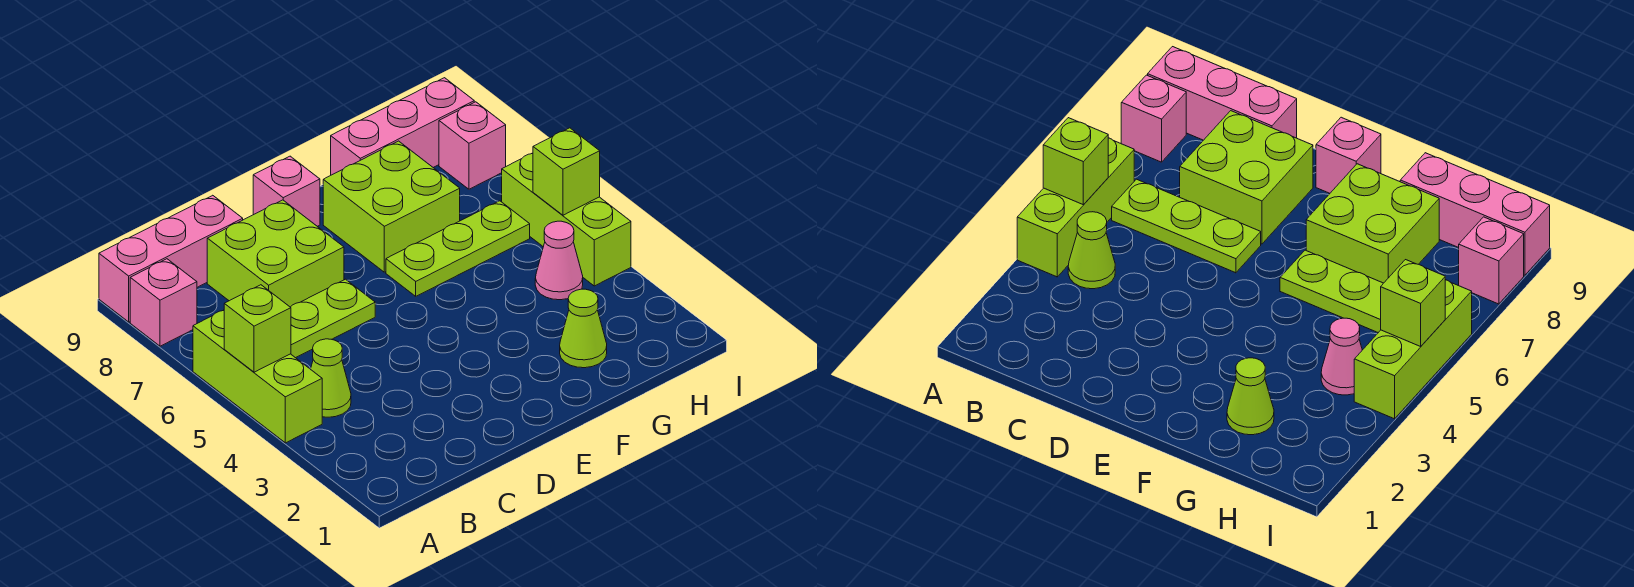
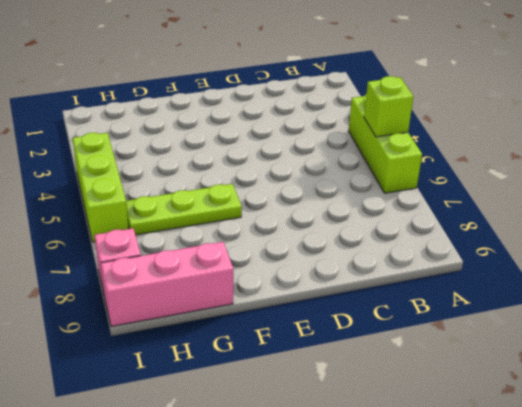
none -> pink 1x1 brick [130,259,197,346]
none -> pink 1x3 brick [99,195,243,322]
none -> lime 1x1 cone [311,339,351,417]

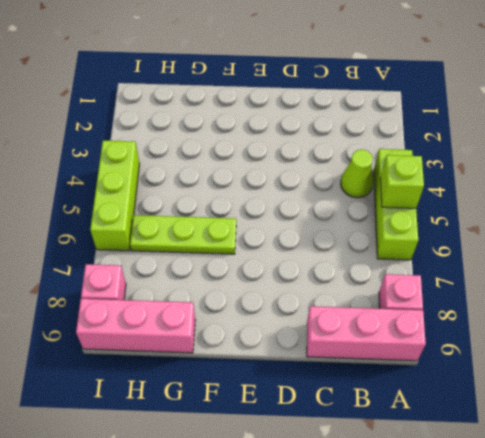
none -> lime 1x3 plate [291,279,375,358]
none -> lime 2x2 brick [207,200,344,307]
none -> pink 1x1 brick [253,156,320,226]

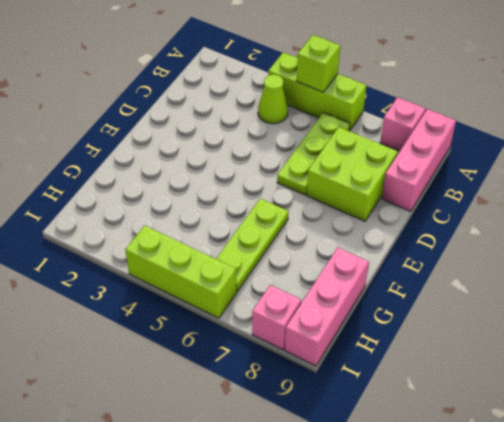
none -> pink 1x1 brick [253,156,320,226]
none -> lime 2x2 brick [323,141,460,272]
none -> lime 1x1 cone [560,289,607,368]

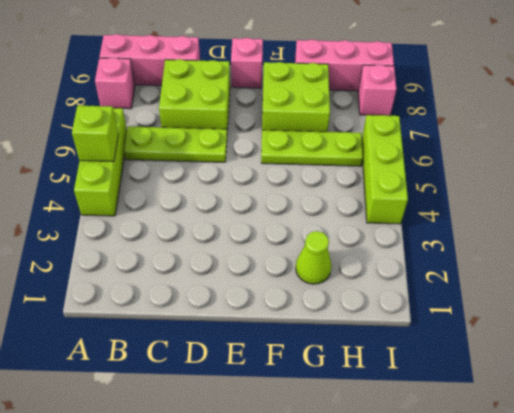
none -> lime 1x1 cone [311,339,351,417]
none -> pink 1x1 cone [535,221,583,300]
none -> lime 1x1 brick [533,128,600,215]

